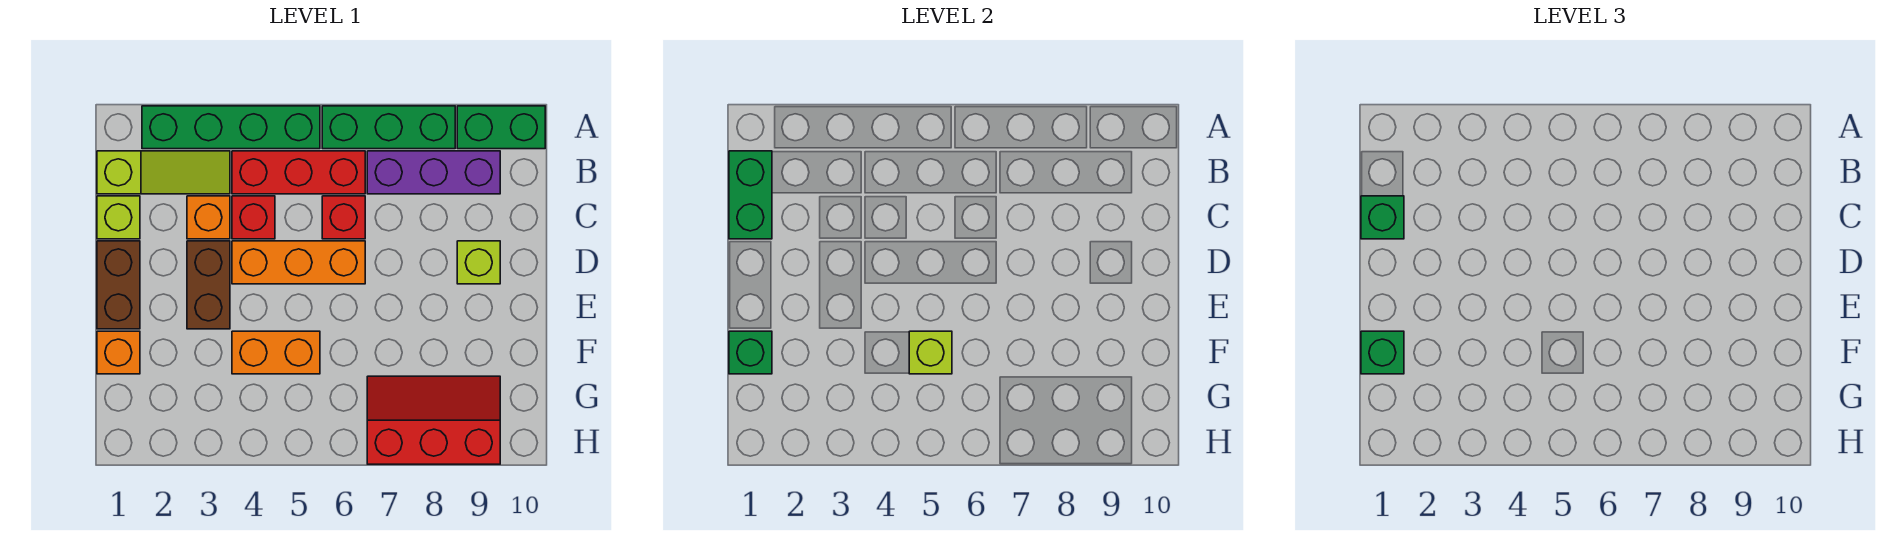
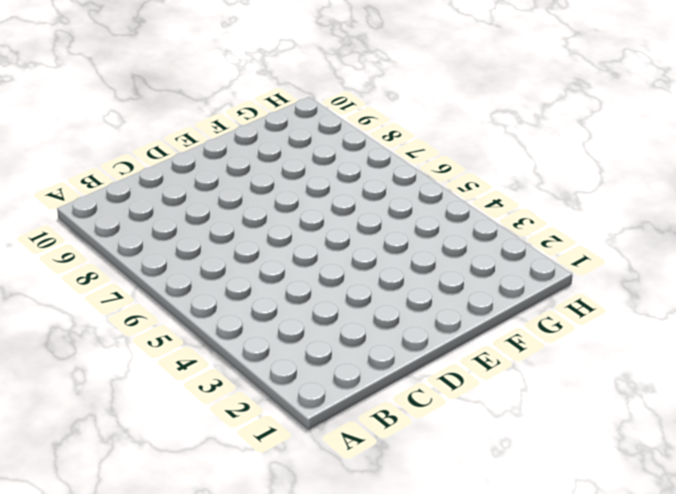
none -> green 1x4 brick [142,106,320,149]
none -> green 1x3 brick [322,106,455,149]
none -> green 1x2 brick [457,106,545,149]

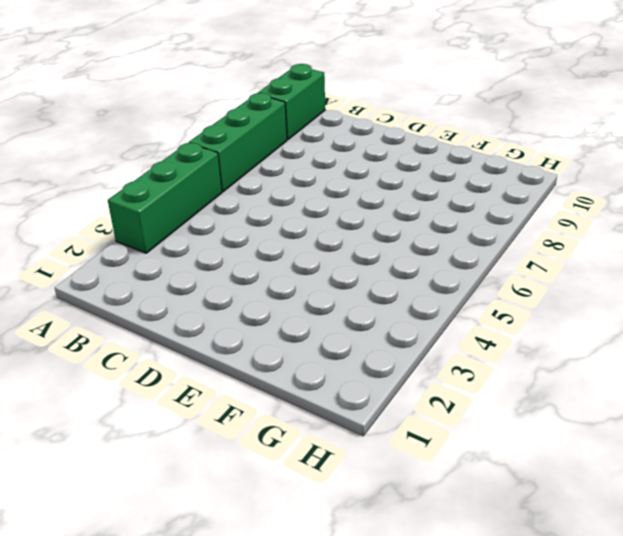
green 1x3 brick [108,143,222,253] -> green 1x4 brick [142,106,320,149]
none -> lime 1x3 slope [97,151,230,194]
none -> red 1x3 brick [232,151,365,194]
none -> purple 1x3 brick [367,151,500,194]

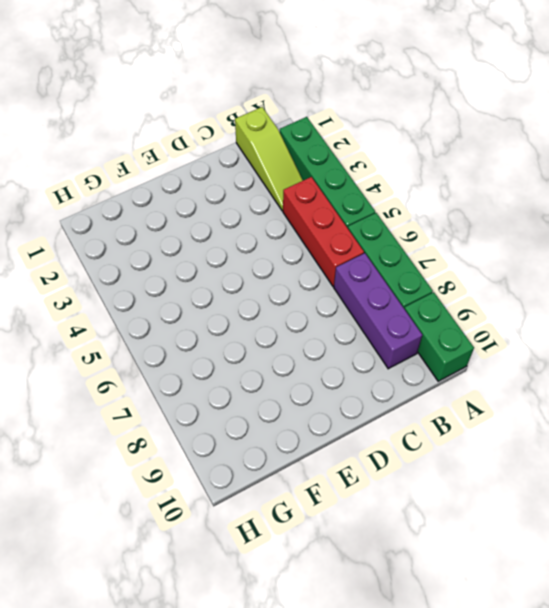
none -> lime 1x1 brick [97,196,140,239]
none -> orange 1x1 brick [187,196,230,239]
none -> red 1x1 brick [232,196,275,239]

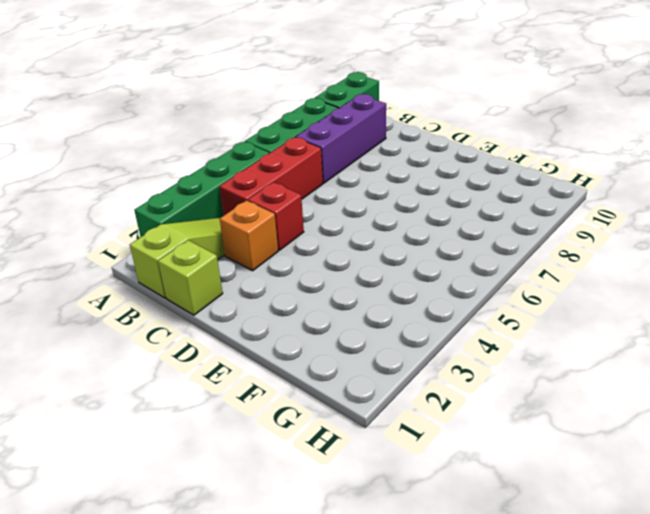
none -> red 1x1 brick [322,196,365,239]
none -> brown 1x2 brick [97,241,140,329]
none -> brown 1x2 brick [187,241,230,329]

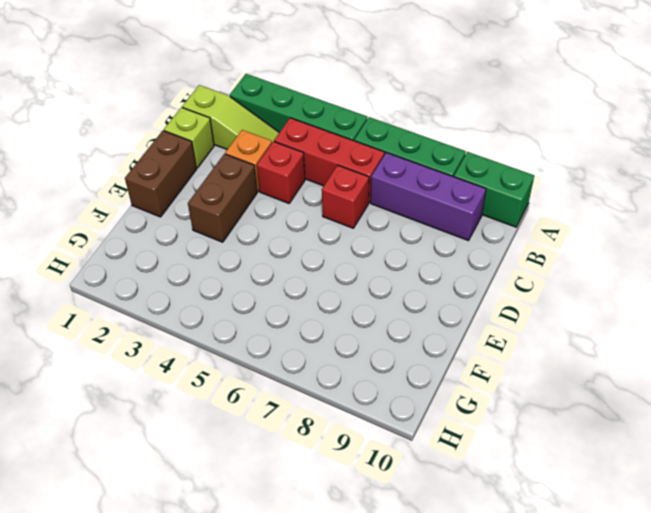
none -> orange 1x3 brick [232,241,365,284]
none -> lime 1x1 brick [457,241,500,284]
none -> orange 1x1 brick [97,331,140,374]

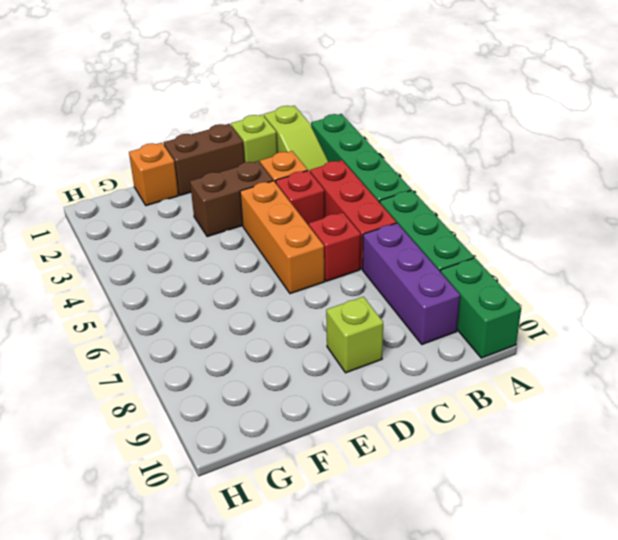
none -> orange 1x2 brick [232,331,320,374]
none -> red 2x3 slope [367,376,500,464]
none -> green 1x2 brick [729,151,772,239]

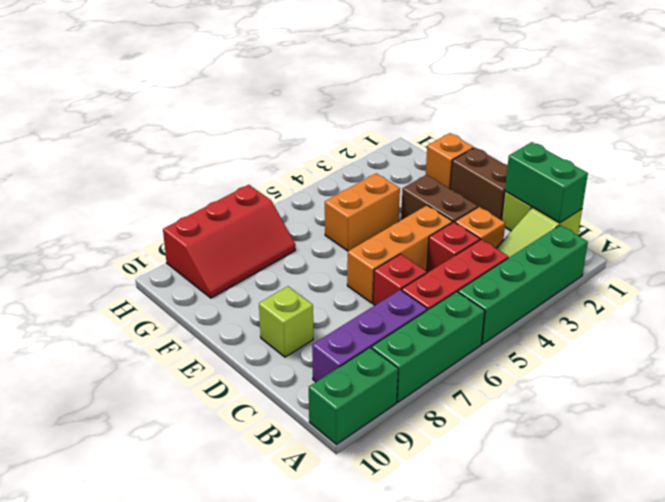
none -> green 1x1 brick [729,331,772,374]
none -> lime 1x1 brick [909,331,952,374]
none -> green 1x1 brick [1361,196,1404,239]

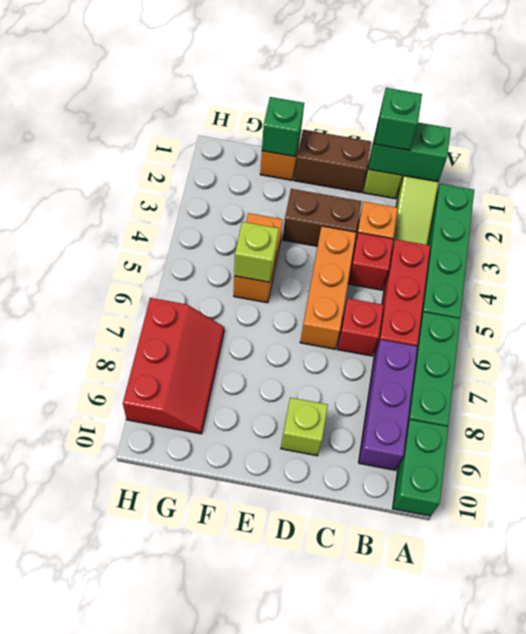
none -> green 1x1 brick [1361,331,1404,374]

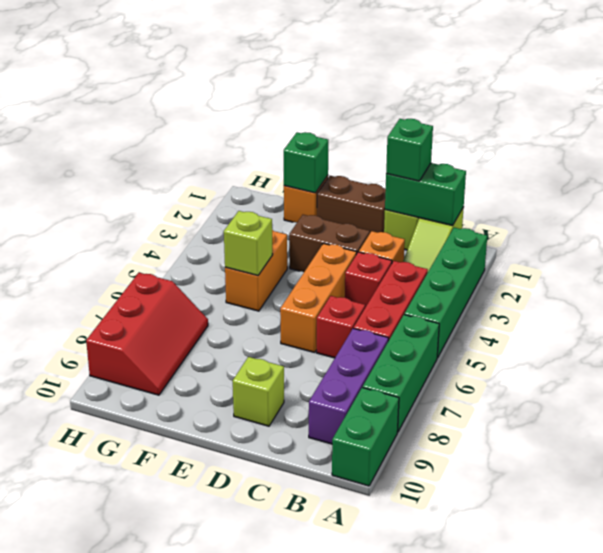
none -> green 1x1 brick [1361,331,1404,374]

